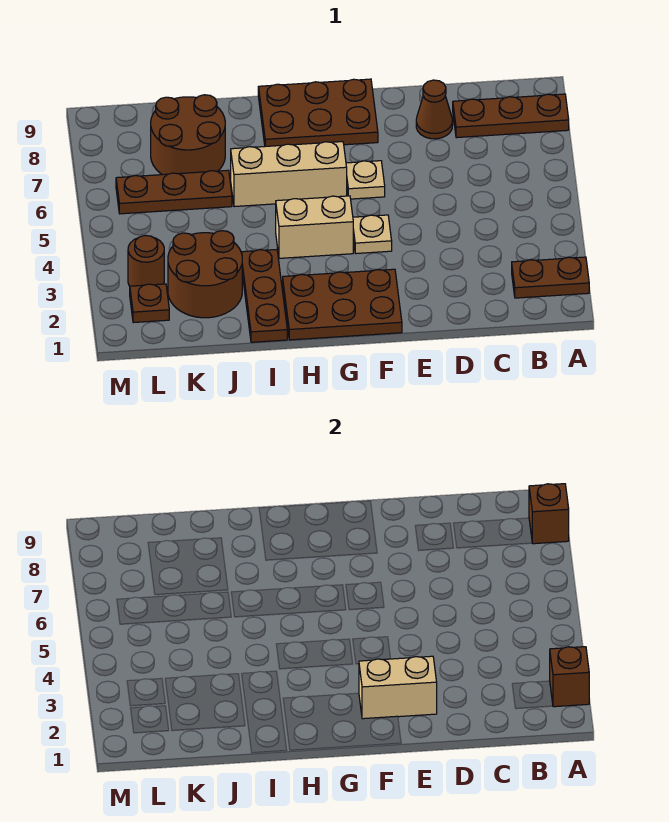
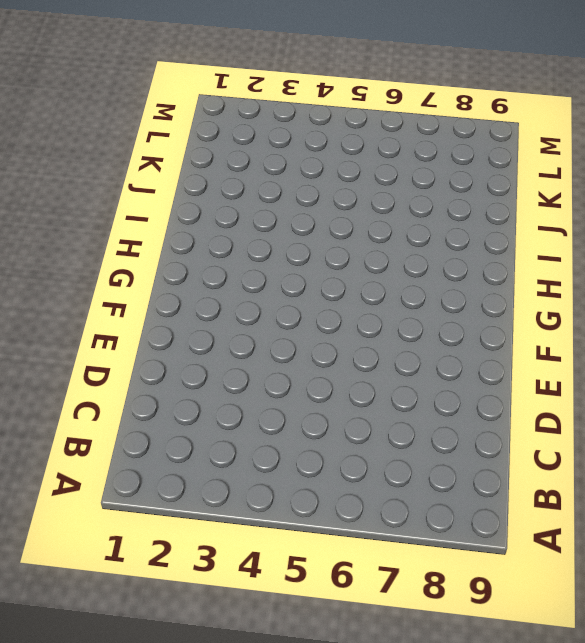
none -> brown 1x2 plate [512,257,589,298]
none -> brown 1x3 plate [453,94,569,138]
none -> brown 1x1 cone [416,80,453,139]

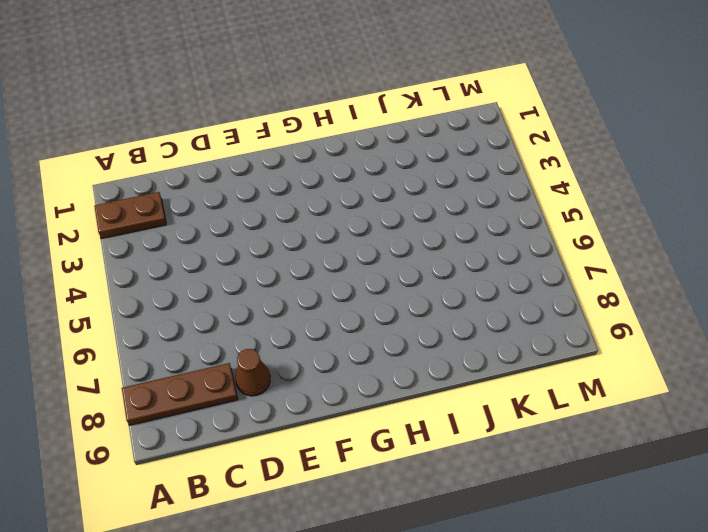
none -> brown 2x3 plate [283,269,402,340]
none -> tan 1x1 plate [353,215,392,254]
none -> tan 1x1 plate [346,161,385,199]

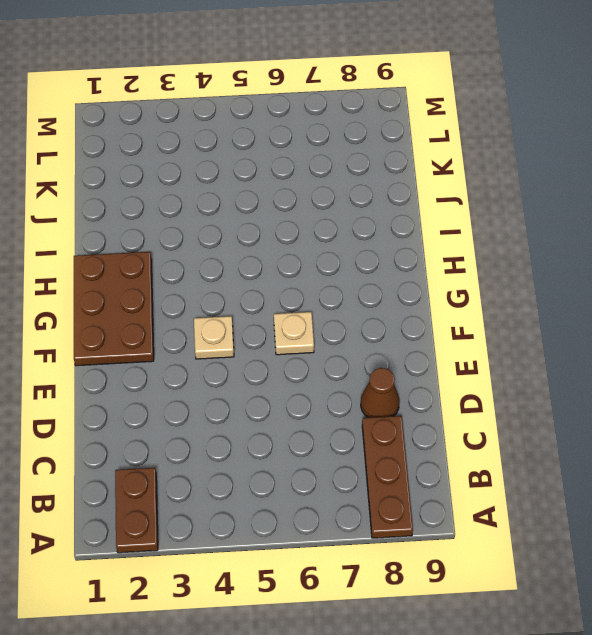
none -> brown 2x3 plate [258,79,378,146]
none -> tan 1x2 brick [276,196,353,258]
none -> tan 1x3 brick [231,142,347,207]

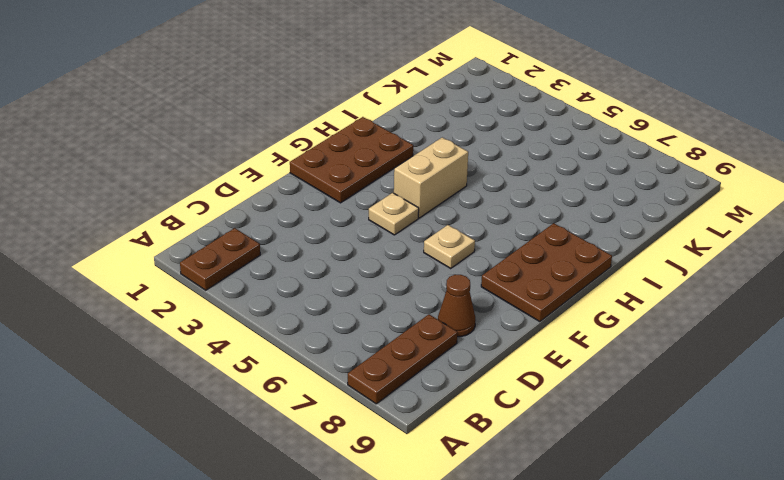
none -> tan 1x3 brick [231,142,347,207]
none -> brown 1x3 plate [241,249,287,342]
none -> brown 2x2 round brick [168,231,242,318]

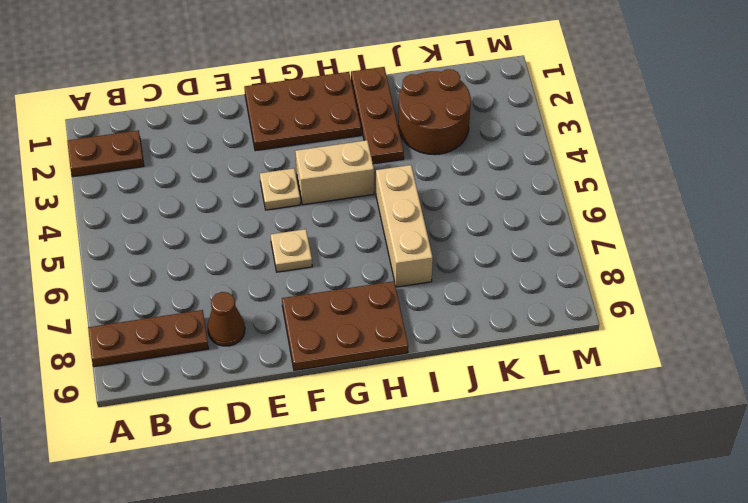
tan 1x3 brick [376,165,433,287] -> tan 1x3 brick turned to [231,142,347,207]
none -> brown 1x3 plate [116,170,232,214]
none -> brown 2x2 round brick [151,95,225,175]
none -> brown 1x1 plate [130,284,169,323]

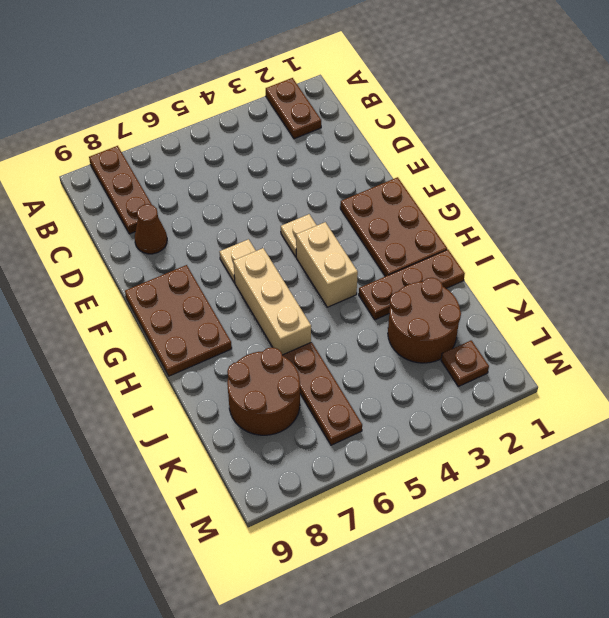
none -> brown 1x1 round brick [128,236,164,286]
none -> brown 1x1 brick [550,647,589,707]
none -> brown 1x1 brick [529,484,569,544]

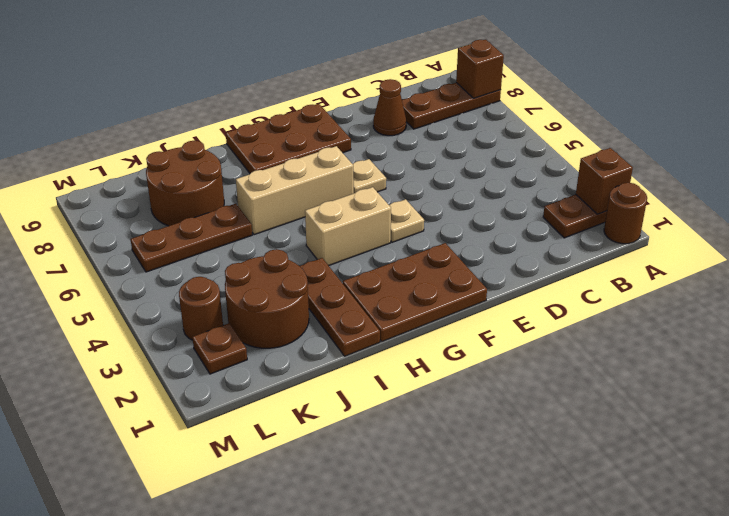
brown 1x1 round brick [604,183,647,244] -> none
none -> tan 1x2 brick [359,656,437,719]

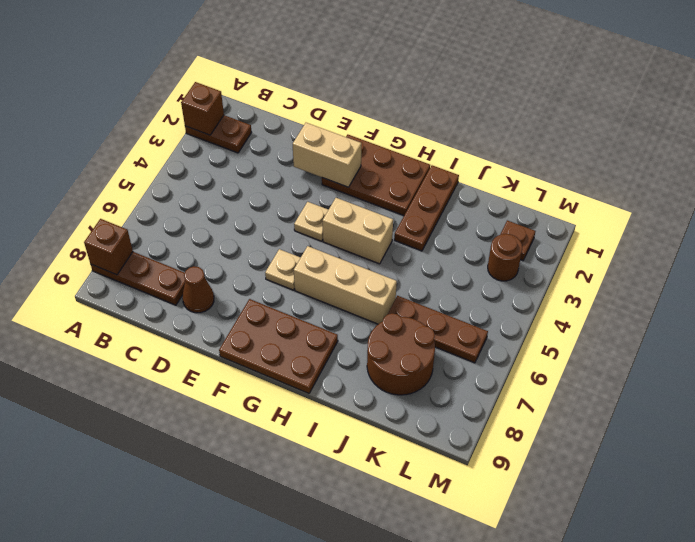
none -> brown 2x2 round brick [168,231,242,318]

